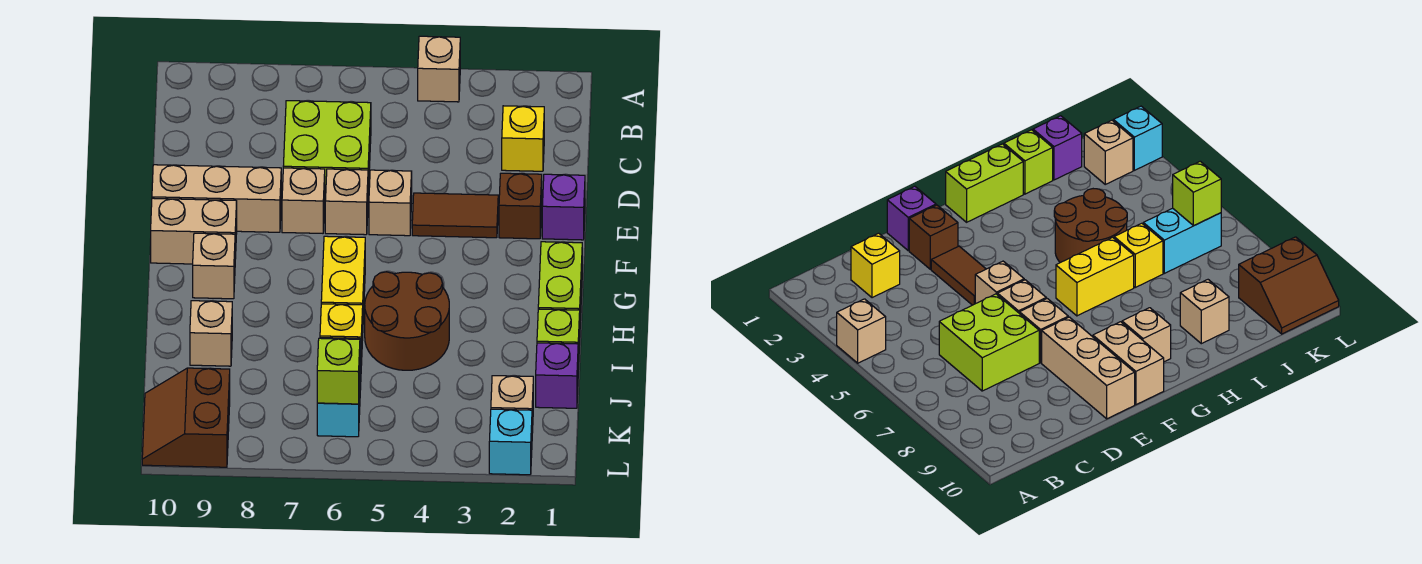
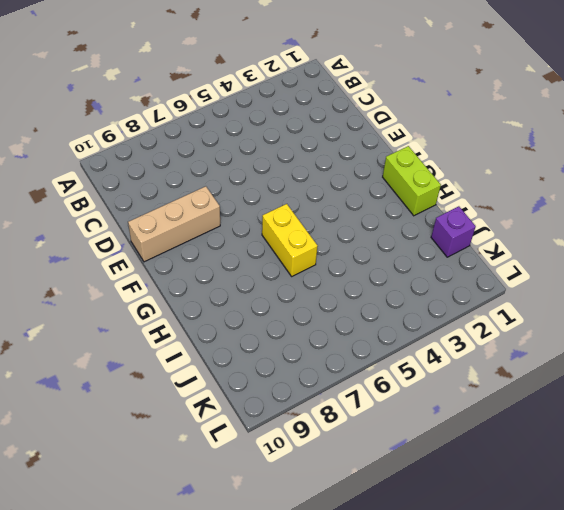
none -> tan 1x1 brick [418,36,460,102]
none -> yellow 1x1 brick [502,106,544,171]
none -> lime 2x2 brick [283,101,371,200]

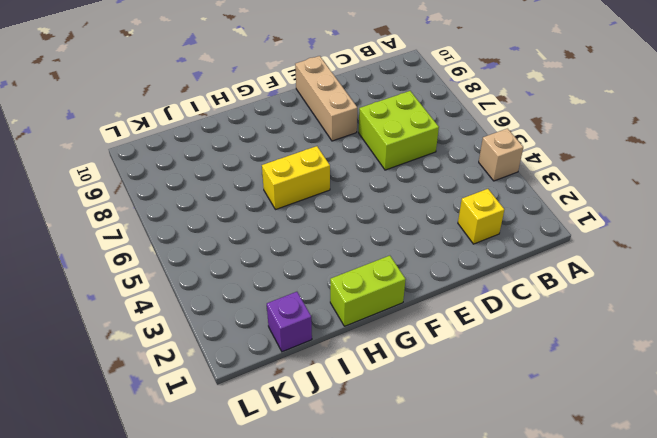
none -> purple 1x1 brick [542,174,585,240]
none -> brown 1x1 brick [499,173,542,239]
none -> brown 1x2 tile [412,193,498,238]

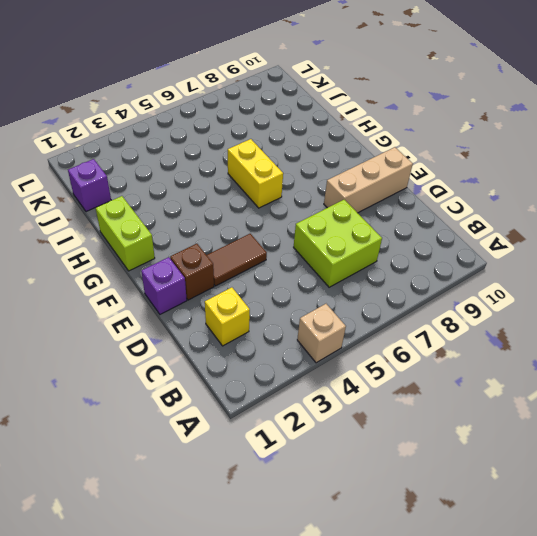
none -> tan 1x1 brick [369,170,412,236]
none -> tan 1x1 brick [325,169,368,235]
none -> tan 1x1 brick [282,168,325,233]

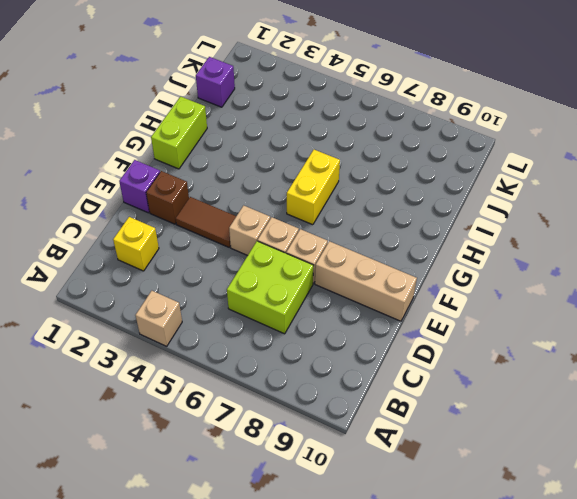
none -> tan 1x2 brick [151,198,237,264]
none -> tan 1x1 brick [193,233,235,299]
none -> brown 2x2 round brick [365,272,449,370]

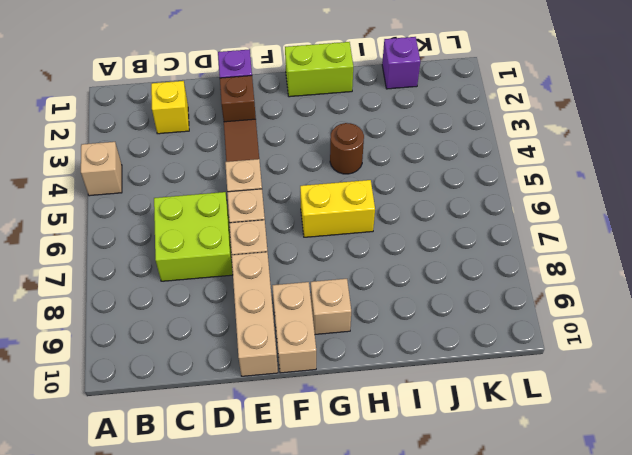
brown 1x1 round brick [330,123,364,174] -> brown 2x2 round brick [365,272,449,370]
none -> lime 1x1 brick [537,309,580,370]
none -> yellow 1x1 brick [320,304,363,365]
none -> tan 1x1 brick [190,301,232,366]

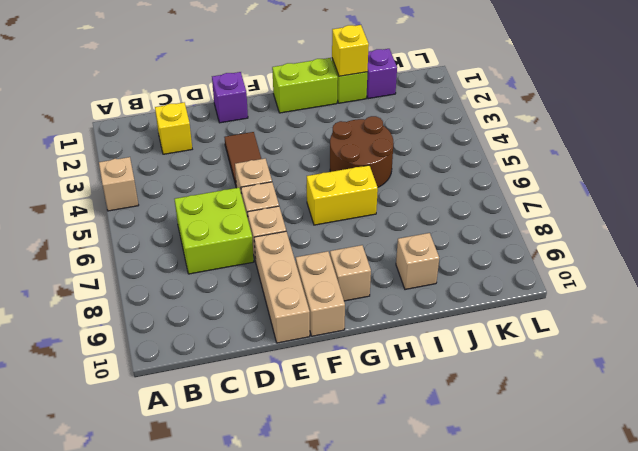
yellow 1x1 brick [332,25,369,76] -> yellow 1x1 brick moved to [320,304,363,365]
none -> brown 1x1 brick [499,173,542,239]
none -> cyan 1x2 brick [317,338,361,437]
none -> tan 1x1 brick [491,376,533,433]

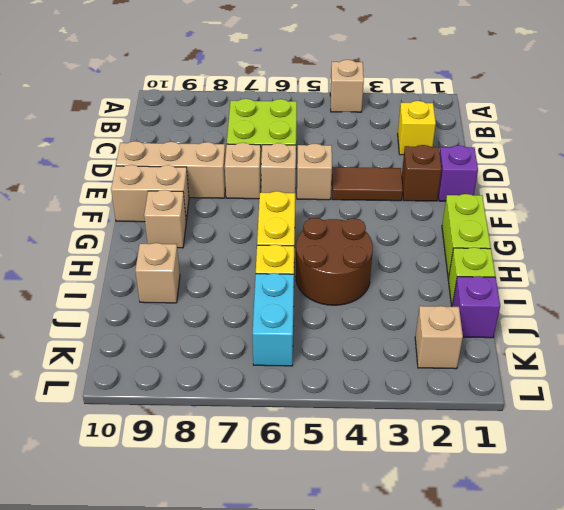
none -> brown 2x2 slope [142,368,230,467]
none -> cyan 1x1 brick [489,409,532,475]
none -> lime 1x1 brick [317,338,360,404]

